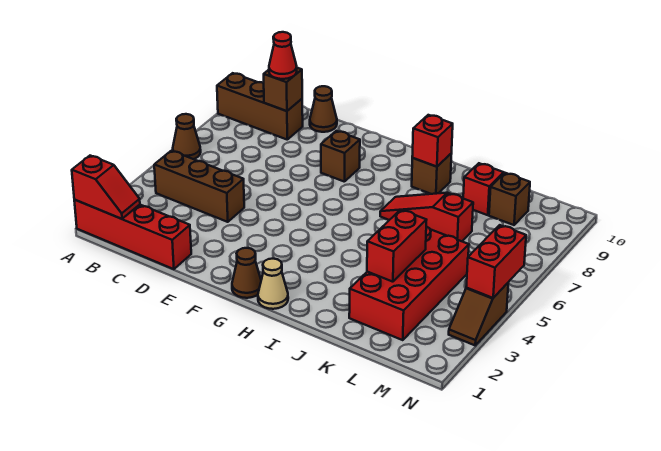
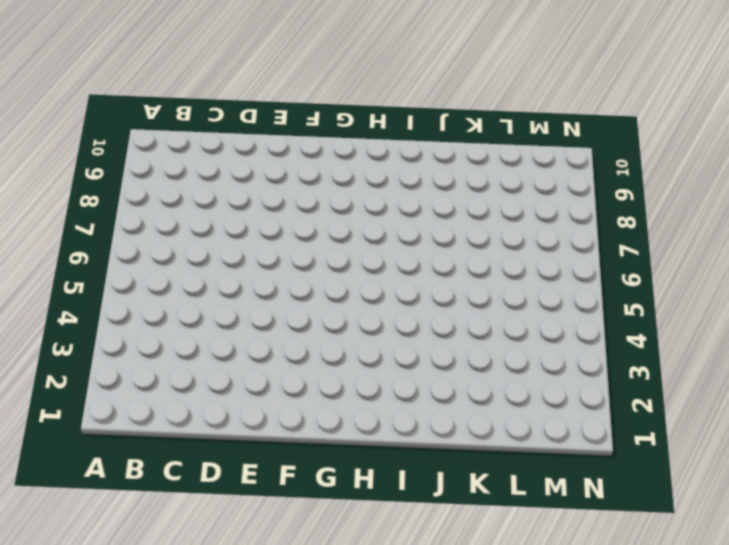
none -> red 1x4 brick [74,200,191,269]
none -> brown 1x1 cone [173,114,201,159]
none -> brown 1x3 brick [217,73,303,139]

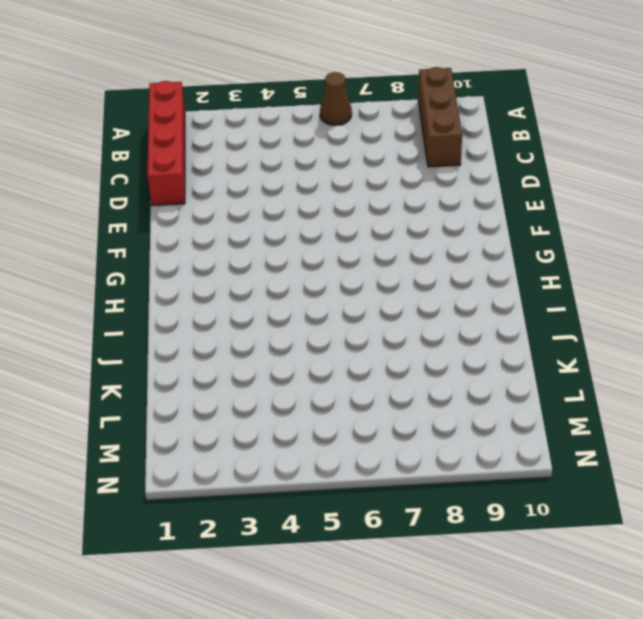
none -> brown 1x3 brick [154,151,244,222]
none -> brown 1x1 cone [310,86,337,132]
none -> brown 1x1 brick [321,131,360,181]

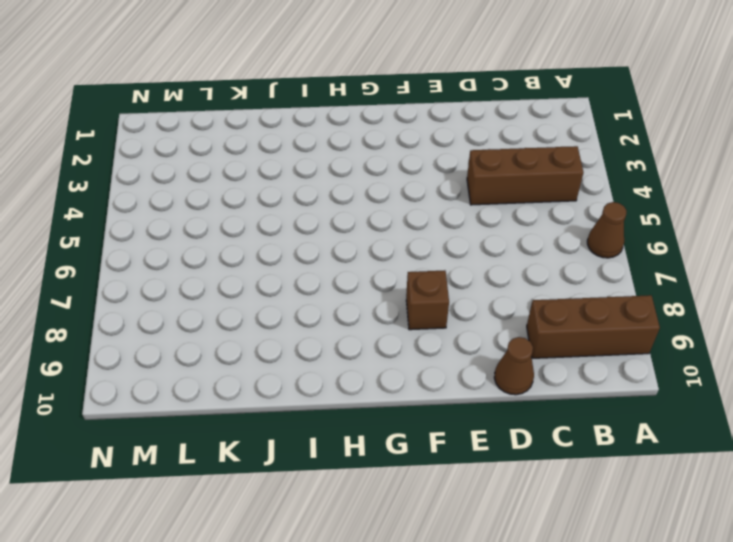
none -> red 1x4 brick [74,200,191,269]
none -> brown 1x1 cone [232,248,261,298]
none -> tan 1x1 cone [258,259,288,309]

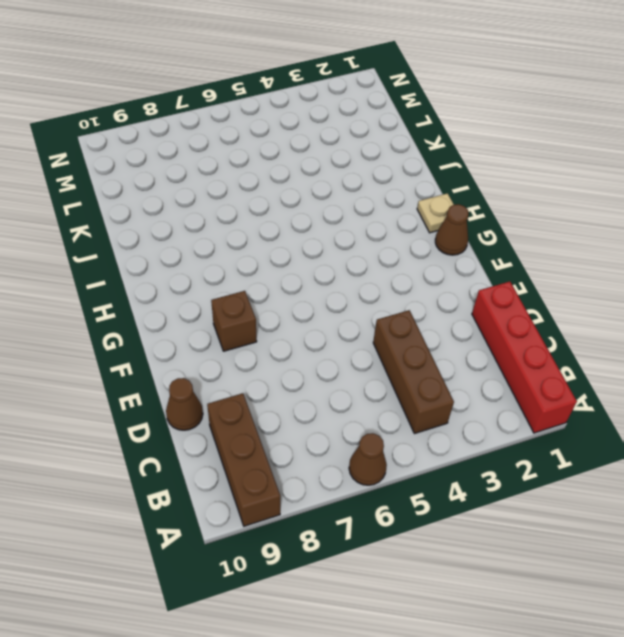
tan 1x1 plate [417,193,454,233] -> tan 1x1 cone [258,259,288,309]
none -> red 1x3 slope [380,193,473,241]
none -> brown 1x1 brick [412,153,452,194]
none -> red 2x4 brick [349,226,469,340]

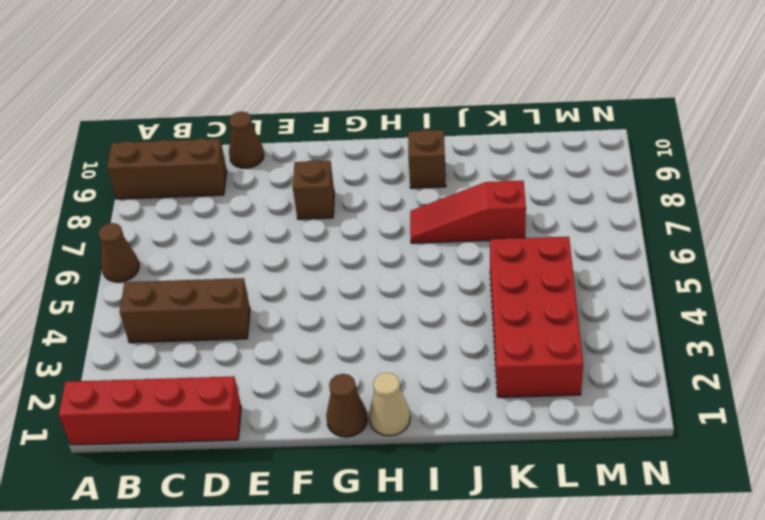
none -> red 1x1 brick [463,163,504,215]
none -> brown 1x1 brick [489,173,530,225]
none -> brown 1x2 slope [449,283,508,345]

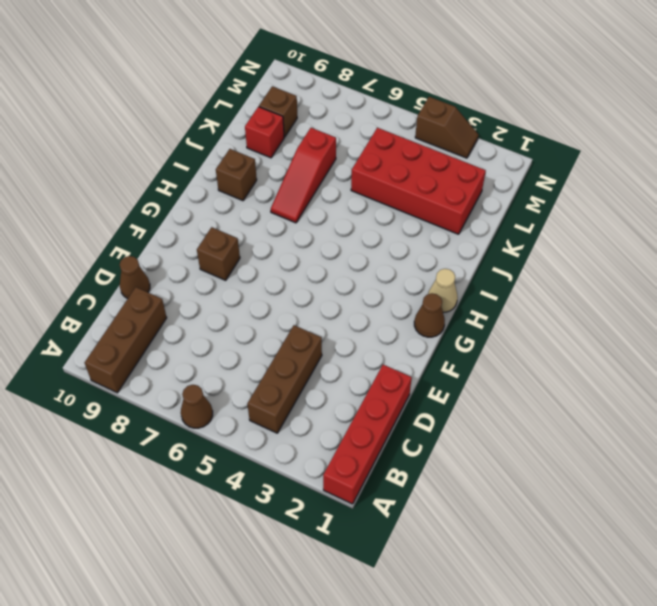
none -> red 1x2 slope [72,156,140,219]
none -> brown 1x1 brick [264,68,302,111]
none -> red 1x1 brick [412,115,453,167]

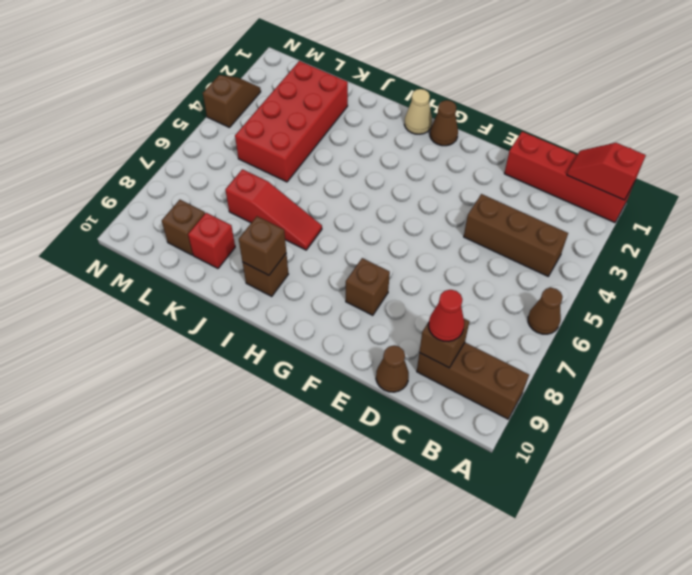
brown 1x1 brick [239,216,286,275] -> red 1x1 brick [412,115,453,167]
none -> red 1x2 brick [367,210,426,282]
none -> red 1x2 brick [466,225,526,298]

